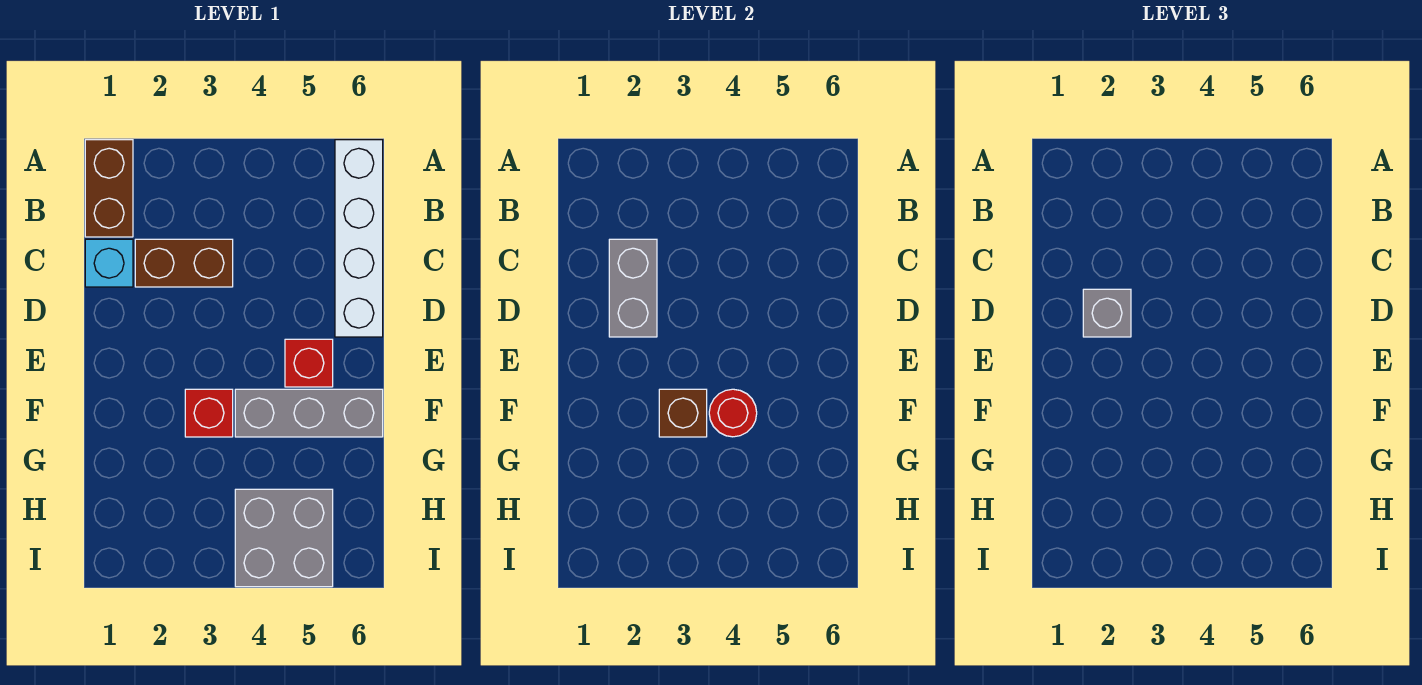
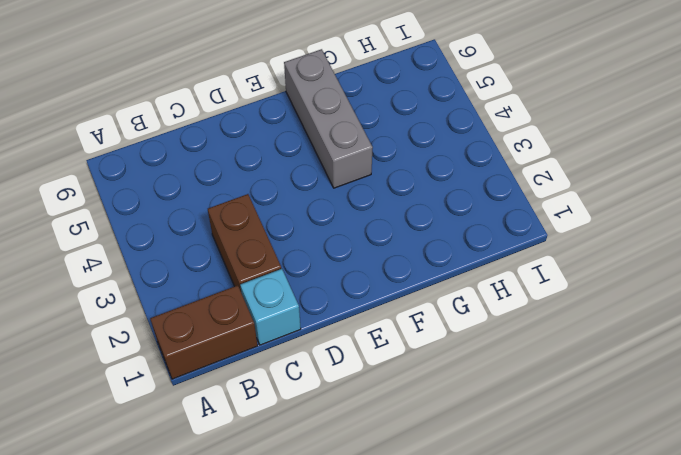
none -> white 1x4 brick [335,140,383,337]
none -> red 1x1 brick [285,339,333,387]
none -> red 1x1 brick [185,389,233,437]

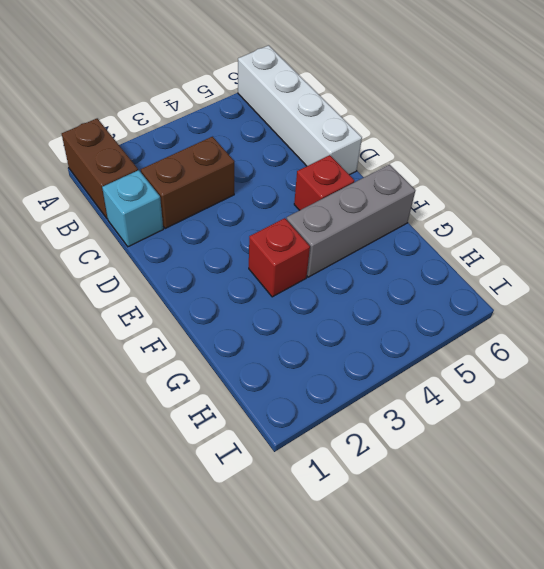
none -> grey 2x2 brick [235,489,333,587]
none -> grey 1x2 brick [609,239,657,337]
none -> brown 1x1 brick [659,389,707,437]

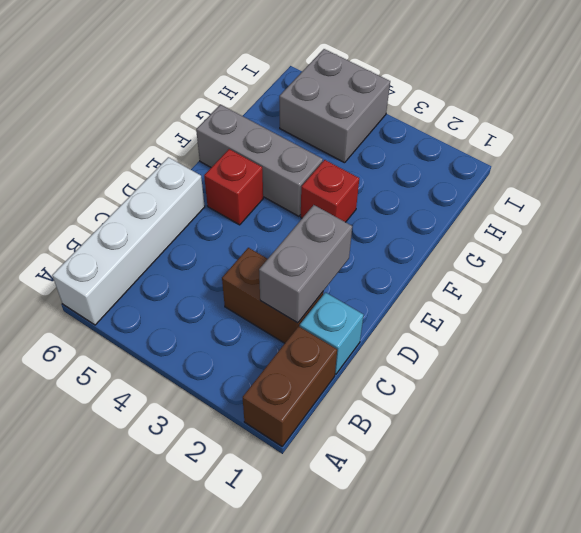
none -> brown 1x1 brick [659,389,707,437]
none -> red 1x1 round brick [709,389,757,437]
none -> grey 1x1 brick [1083,289,1131,337]

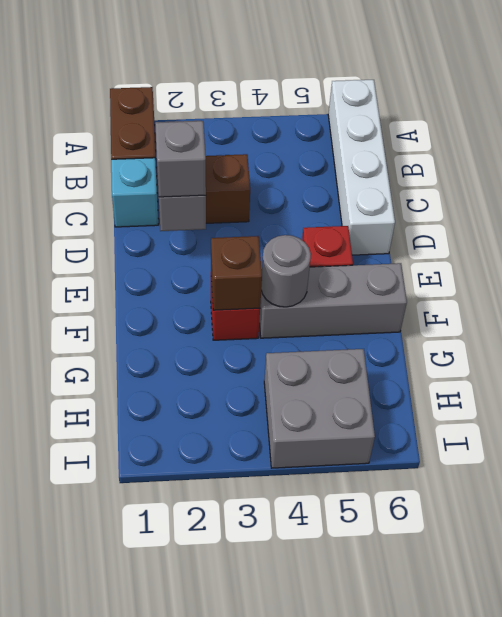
grey 1x1 round brick [261,235,311,307] -> red 1x1 round brick [709,389,757,437]

